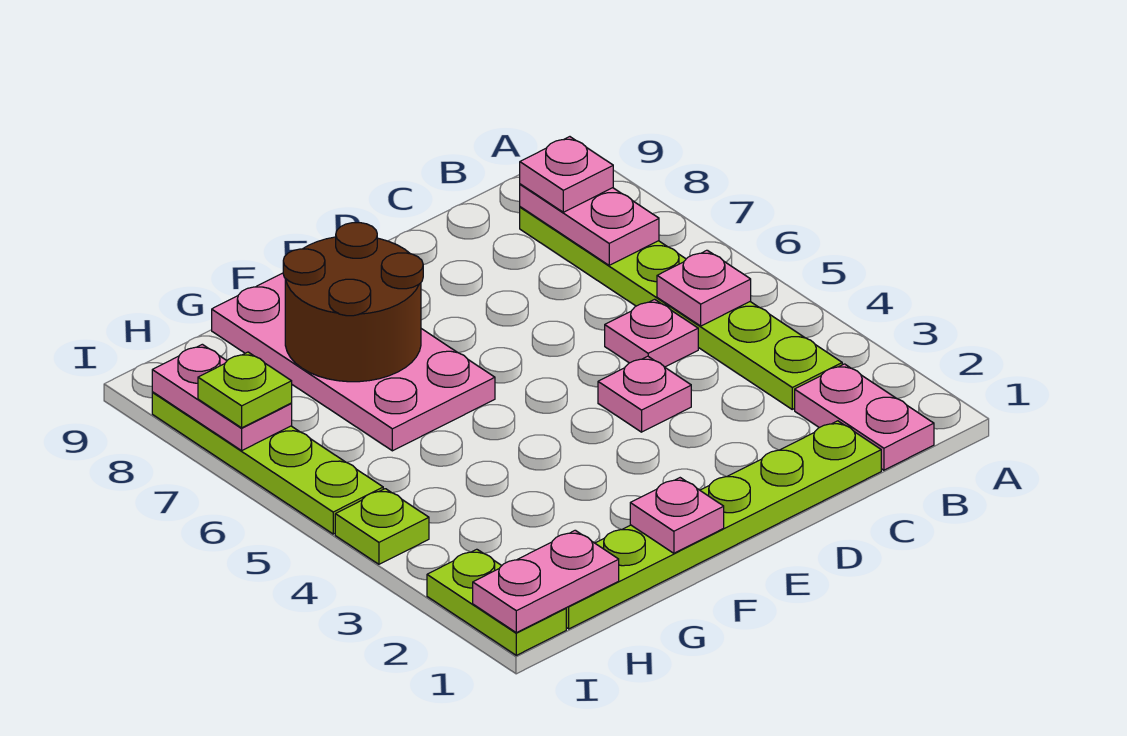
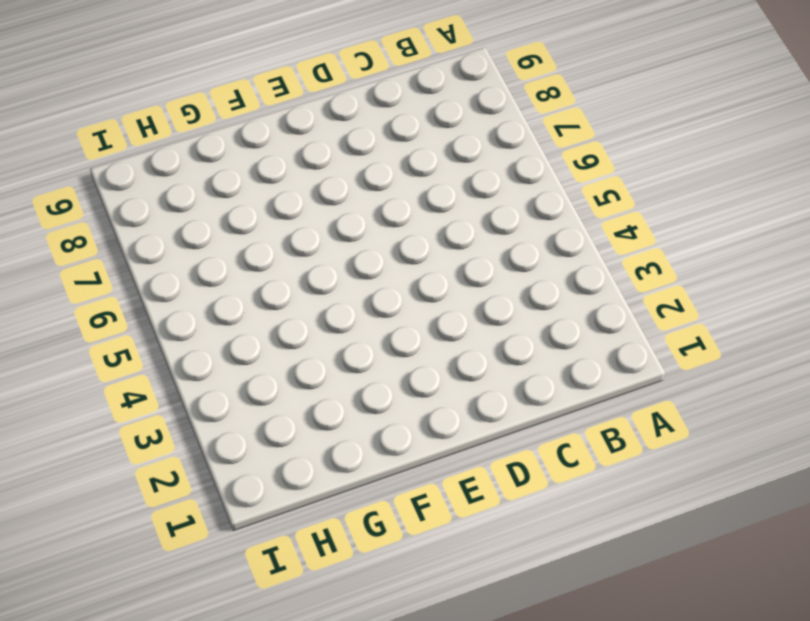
none -> pink 1x2 plate [795,364,934,470]
none -> lime 1x6 plate [520,207,842,409]
none -> lime 1x6 plate [566,421,881,629]

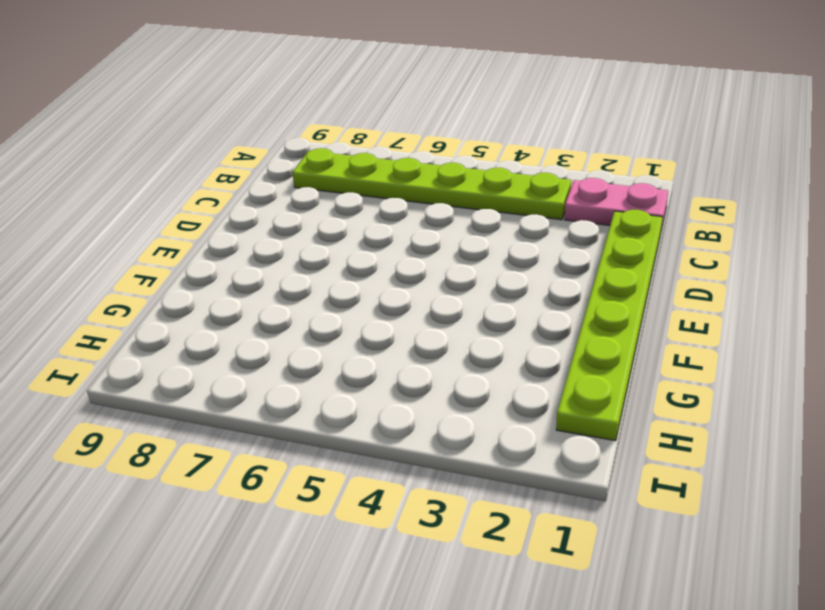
none -> pink 1x1 plate [605,299,698,367]
none -> pink 1x1 plate [598,356,691,432]
none -> pink 2x4 plate [212,273,495,451]

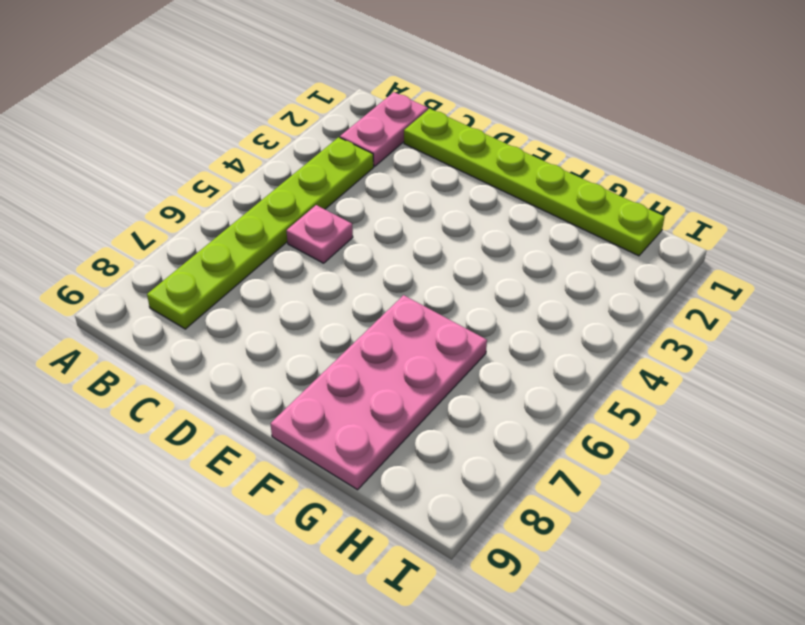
none -> pink 1x1 plate [598,356,691,432]
none -> lime 1x2 plate [427,549,566,655]
none -> lime 1x1 plate [335,489,429,564]

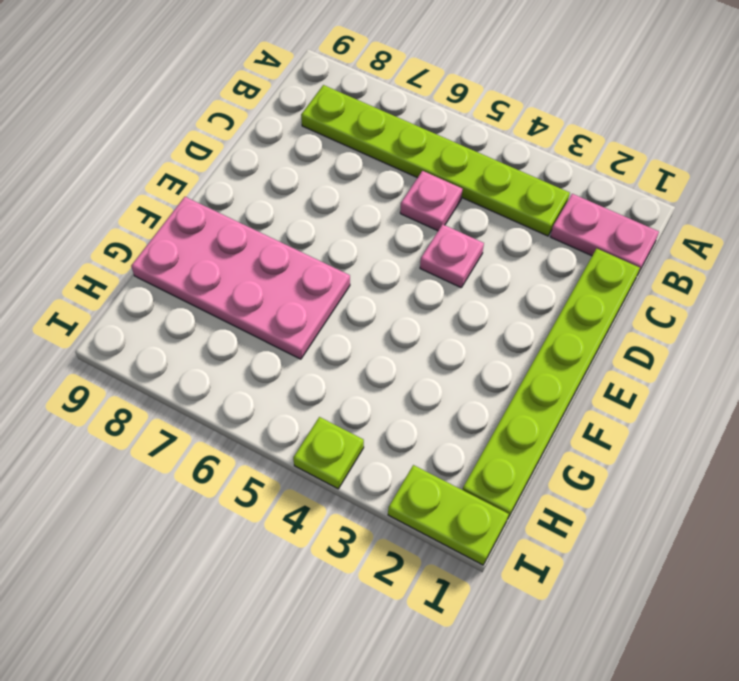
none -> lime 1x4 plate [152,392,383,534]
none -> pink 1x1 plate [657,250,751,326]
none -> pink 1x2 plate [520,184,659,265]

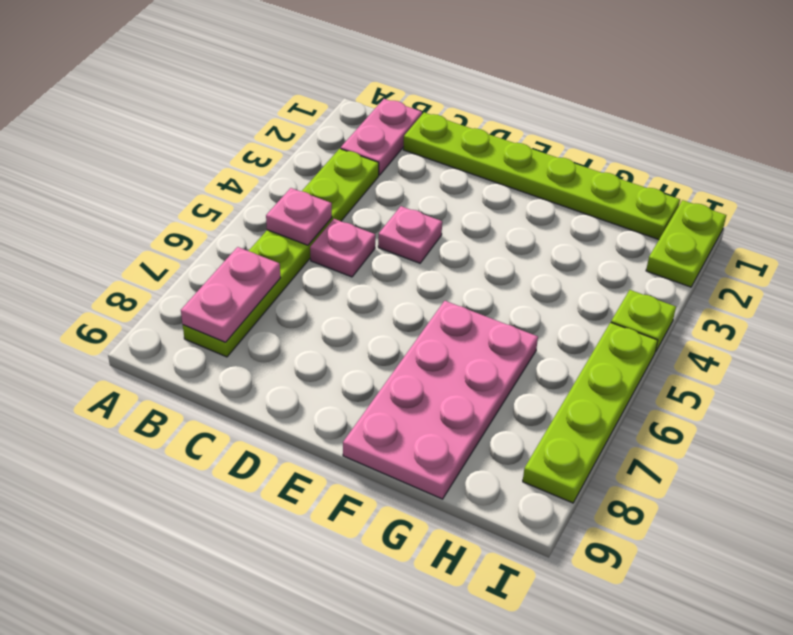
none -> pink 1x1 plate [630,478,724,553]
none -> brown 2x2 round brick [283,223,423,382]
none -> pink 1x2 plate [473,530,619,633]

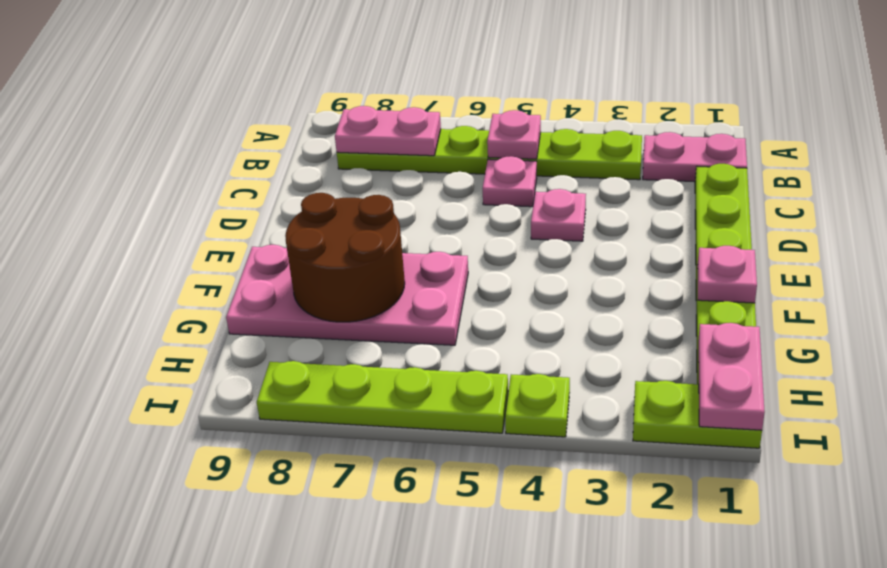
none -> pink 1x2 plate [152,344,292,450]
none -> pink 1x1 plate [520,137,613,212]
none -> lime 1x1 plate [198,352,292,428]

